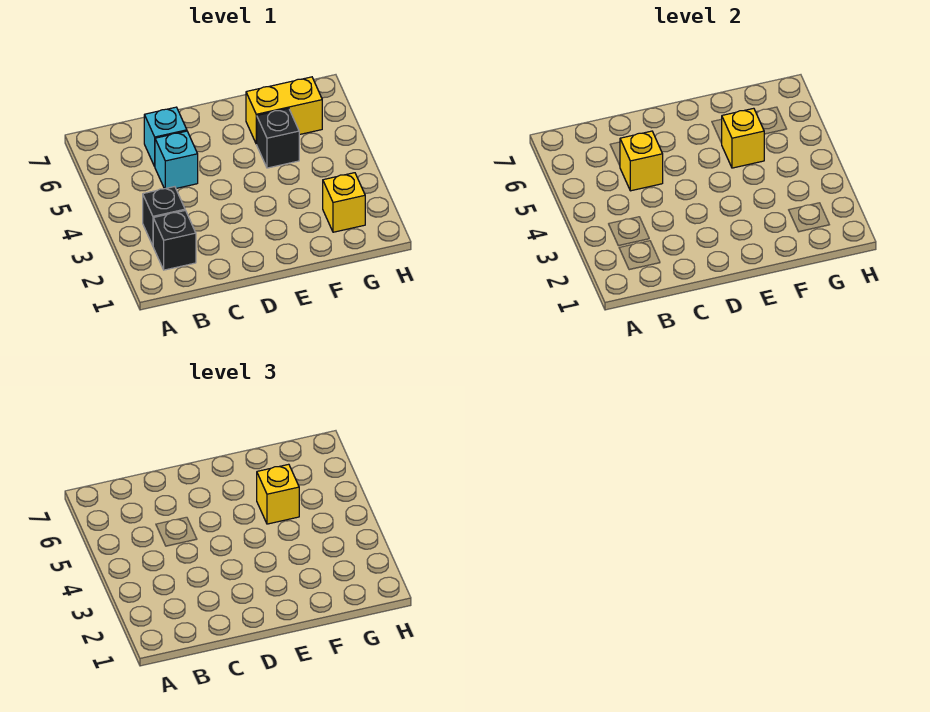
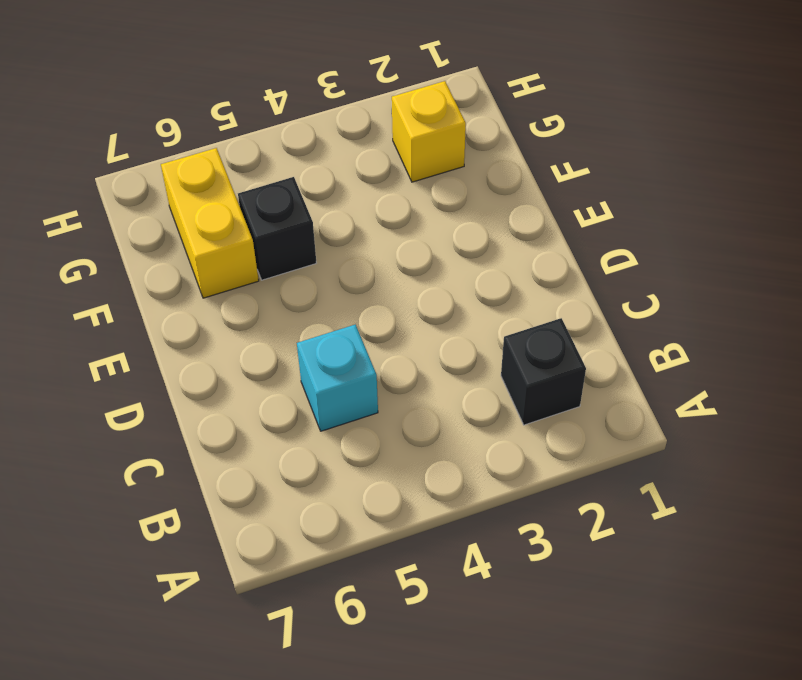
none -> black 1x1 brick [143,187,185,246]
none -> cyan 1x1 brick [144,107,187,166]

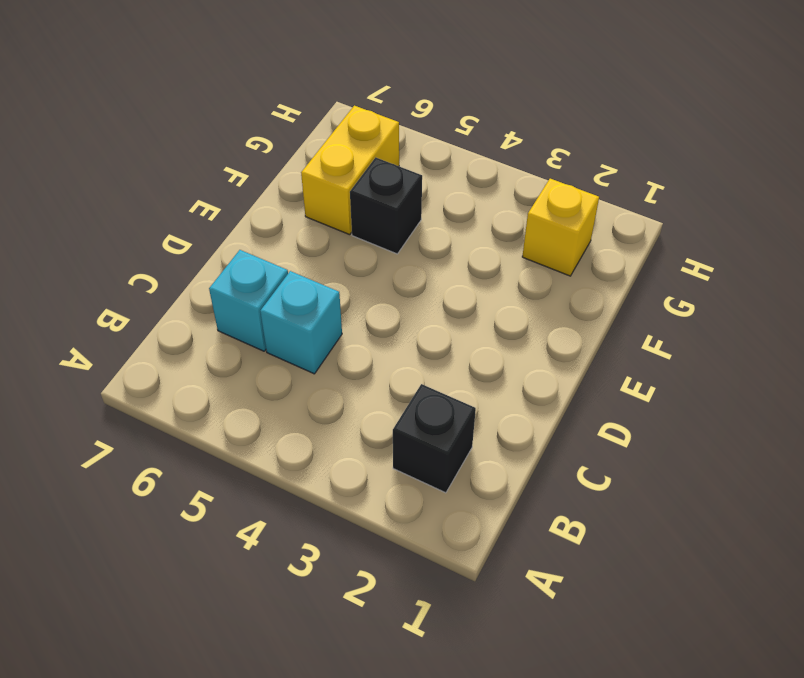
none -> black 1x1 brick [143,187,185,246]
none -> yellow 1x1 brick [620,131,663,191]

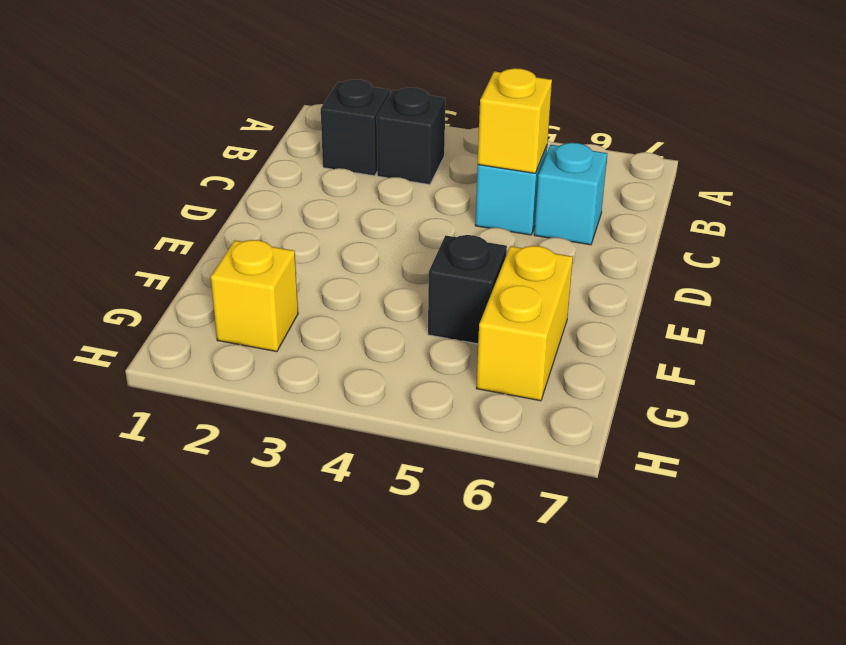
none -> yellow 1x1 brick [722,108,764,168]
none -> yellow 1x1 brick [257,464,299,524]

